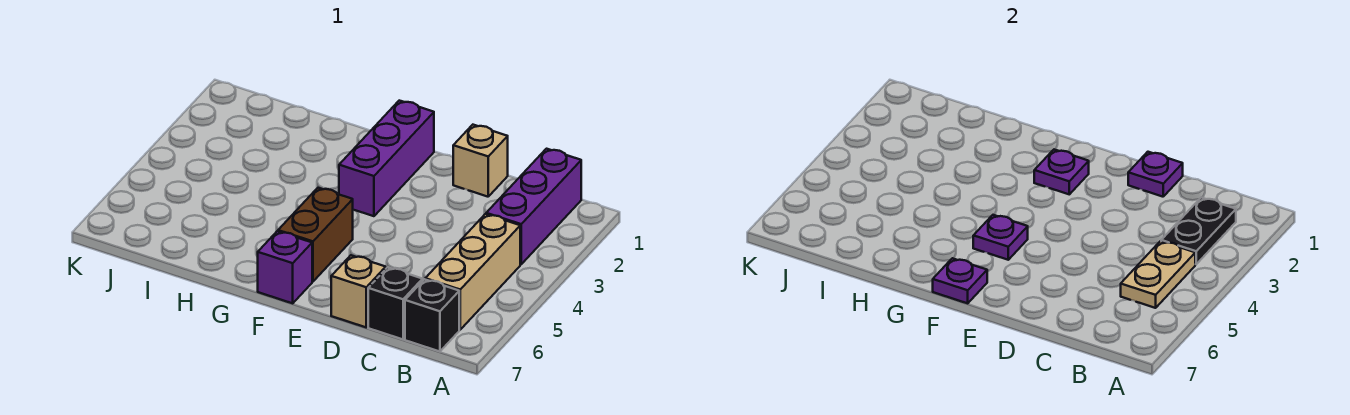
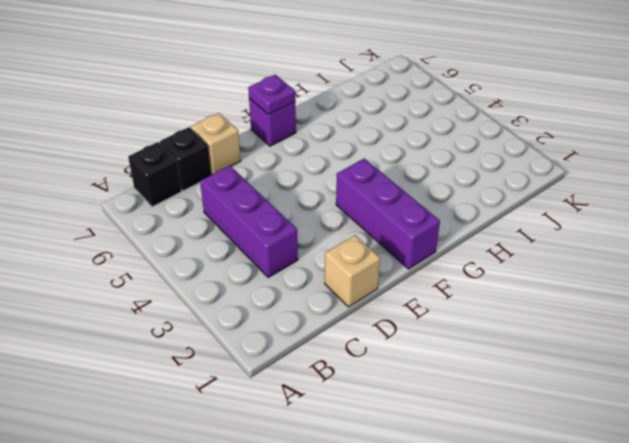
purple 1x3 brick [200,166,298,277] -> purple 1x3 brick moved to [486,149,581,264]
none -> tan 1x3 brick [425,214,520,330]
none -> brown 1x2 brick [278,188,353,282]
none -> black 1x2 plate [1161,198,1236,264]

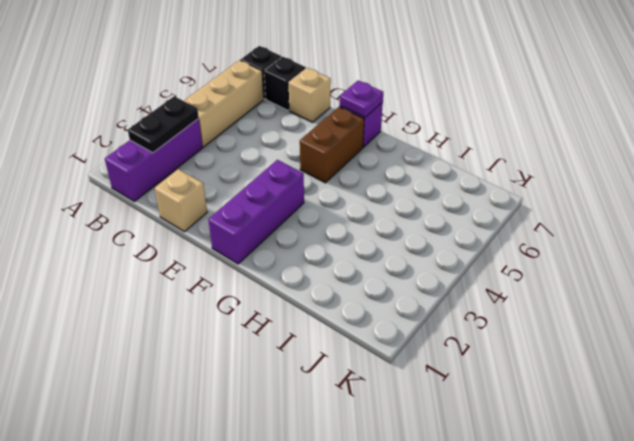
none -> tan 1x2 plate [1121,241,1195,308]
none -> purple 1x1 plate [1128,152,1183,197]
none -> purple 1x1 plate [1034,149,1089,194]

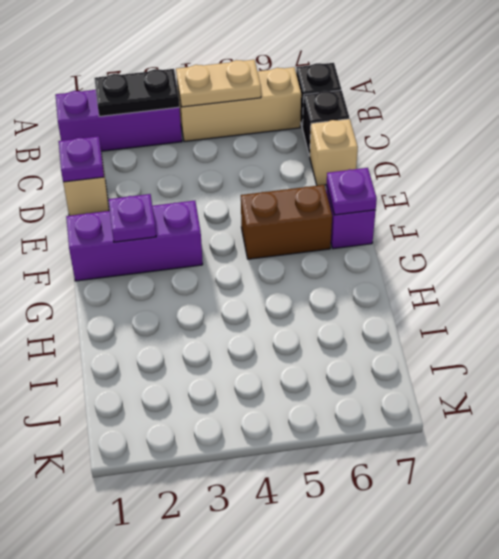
none -> purple 1x1 plate [973,215,1028,260]

